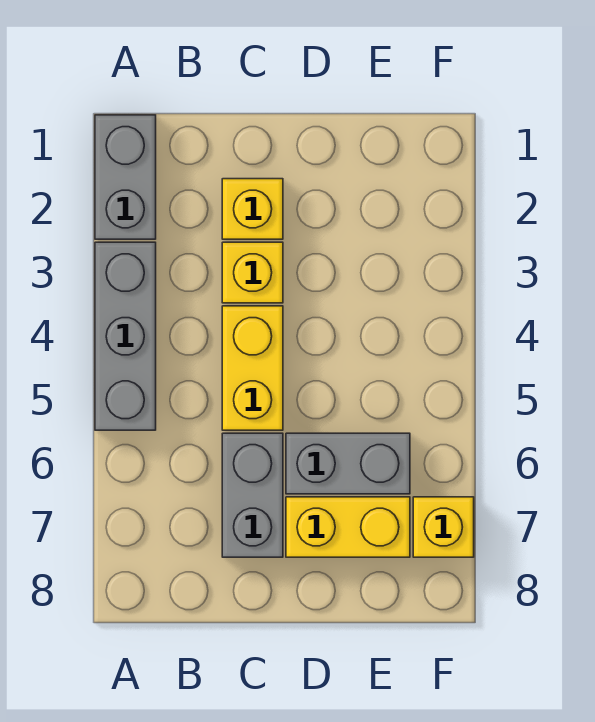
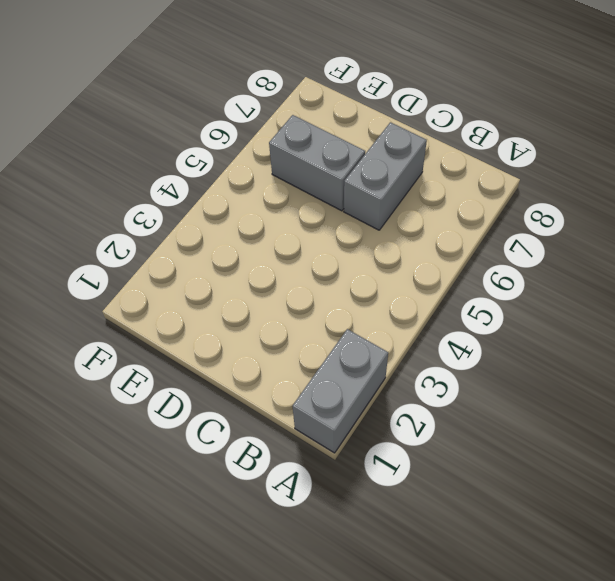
none -> grey 1x3 brick [95,242,156,430]
none -> yellow 1x1 brick [222,179,283,239]

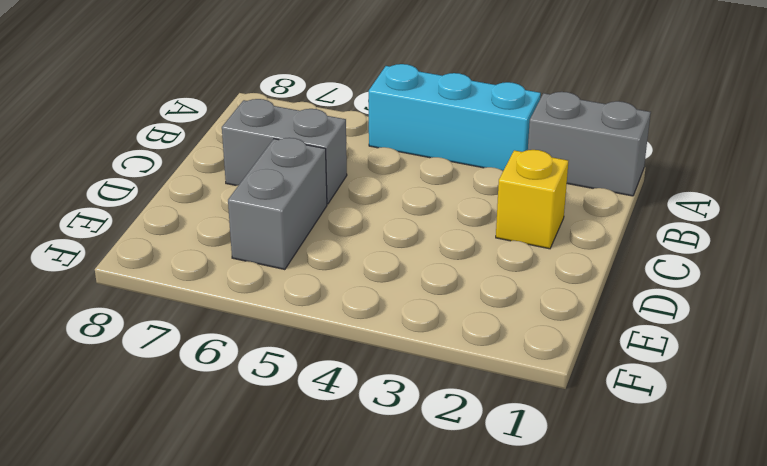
cyan 1x3 brick [369,64,541,171] -> grey 1x3 brick [95,242,156,430]
none -> yellow 1x1 brick [222,242,283,303]
none -> yellow 1x2 brick [222,306,283,430]

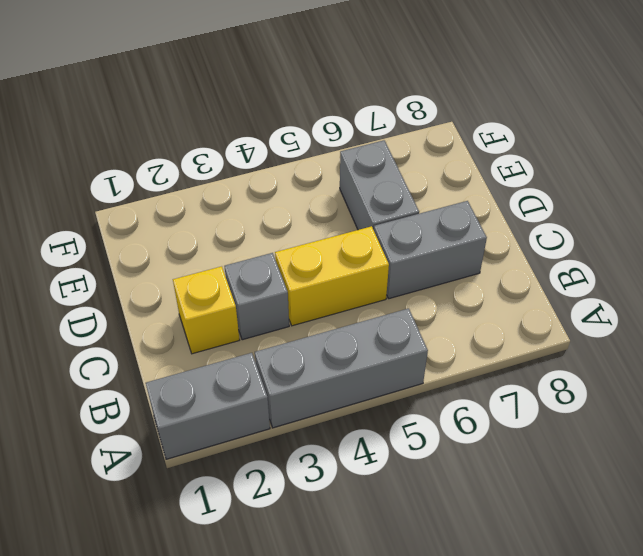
grey 1x1 brick [225,253,289,340] -> yellow 1x1 brick [222,242,283,303]
none -> yellow 1x2 brick [286,497,410,557]
none -> yellow 1x1 brick [413,497,474,557]

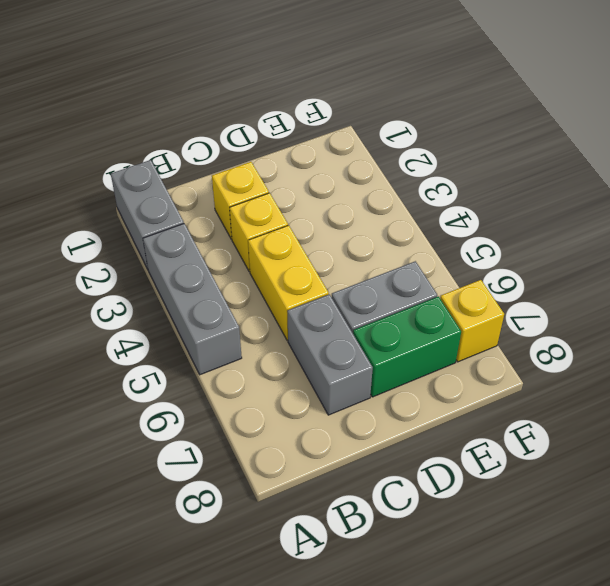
green 1x2 brick [353,297,461,397] -> yellow 1x2 brick [286,497,410,557]

